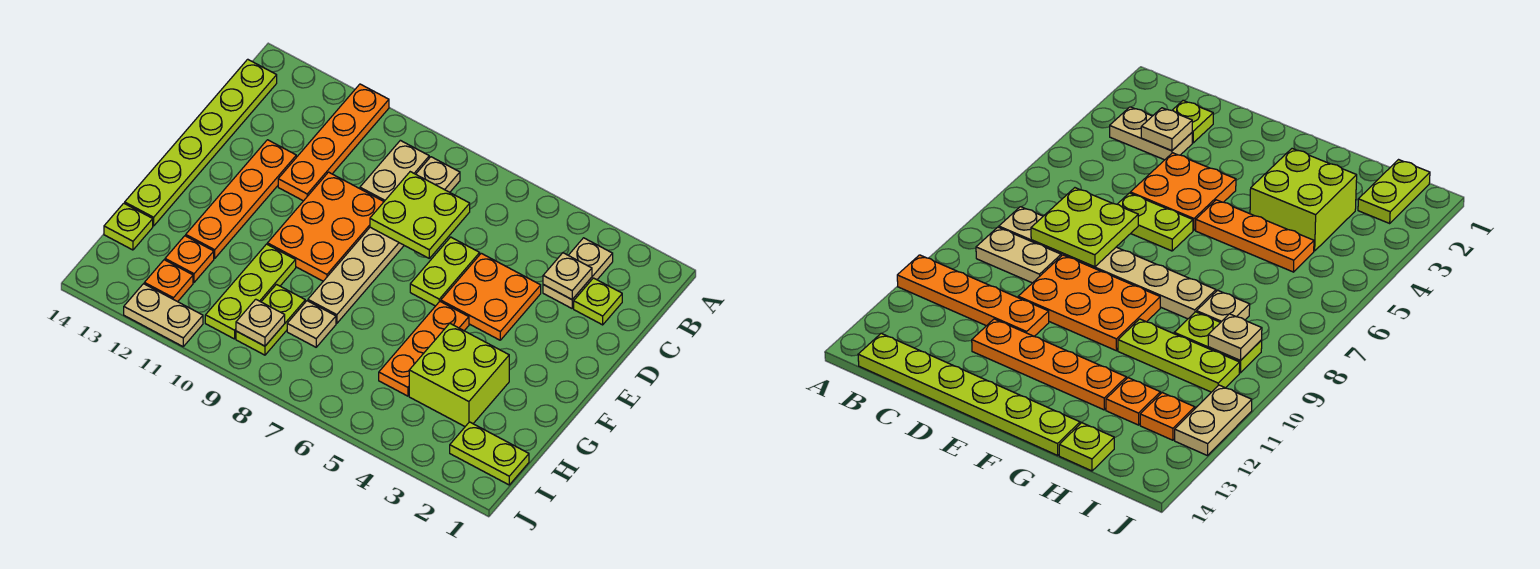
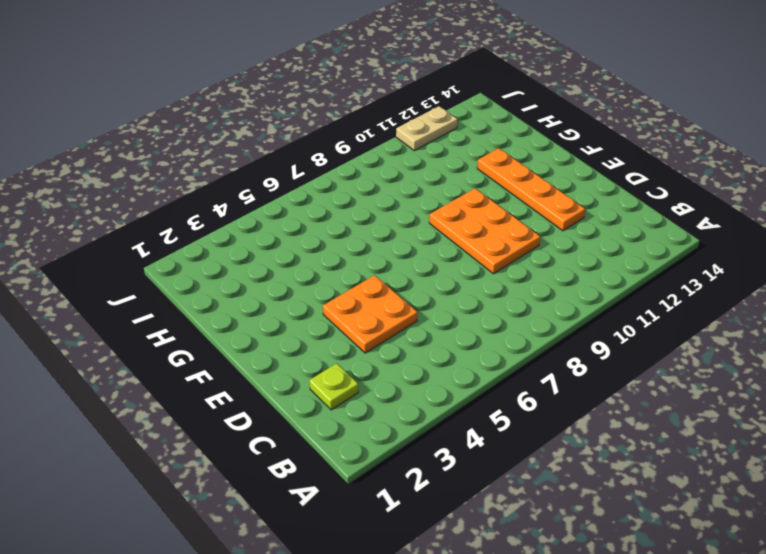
none -> orange 1x4 plate [278,84,389,201]
none -> tan 1x2 plate [543,238,613,308]
none -> tan 1x6 plate [308,157,460,323]

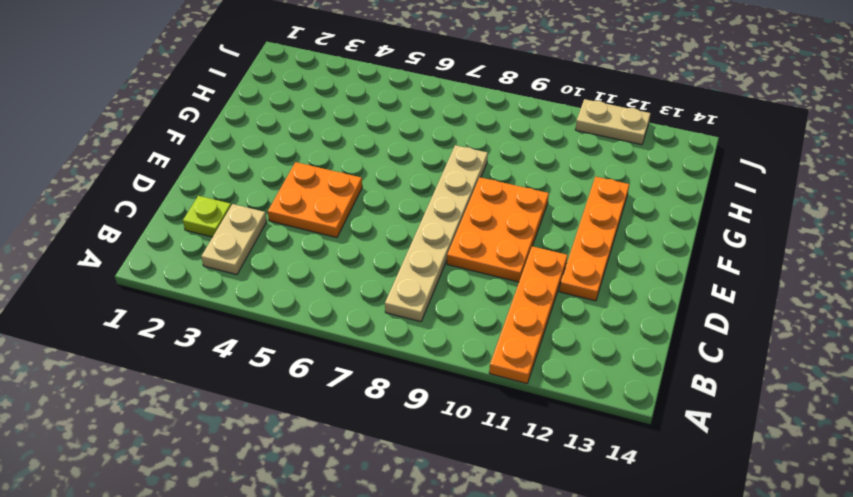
none -> tan 1x2 plate [360,140,429,201]
none -> lime 1x6 plate [125,59,277,226]
none -> lime 1x2 plate [410,237,480,306]

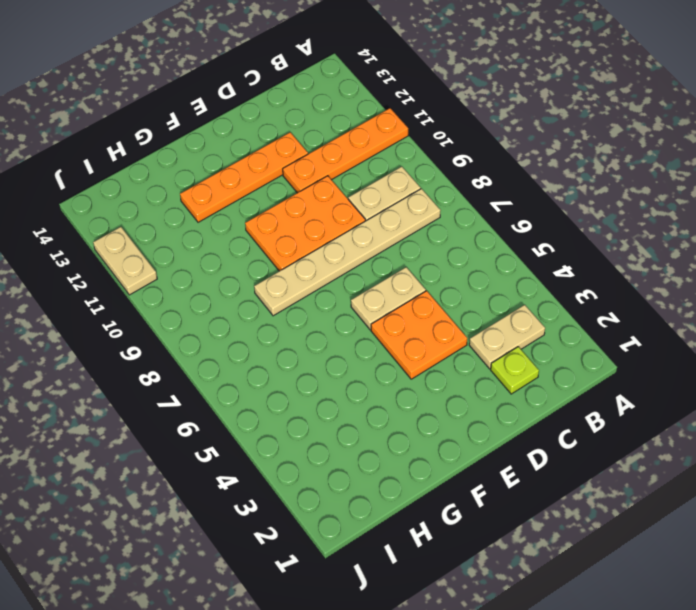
tan 1x2 plate [351,267,426,330] -> lime 1x2 plate [410,237,480,306]
none -> lime 1x6 plate [125,59,277,226]
none -> orange 1x3 plate [379,301,469,396]
none -> lime 2x2 brick [409,323,509,426]

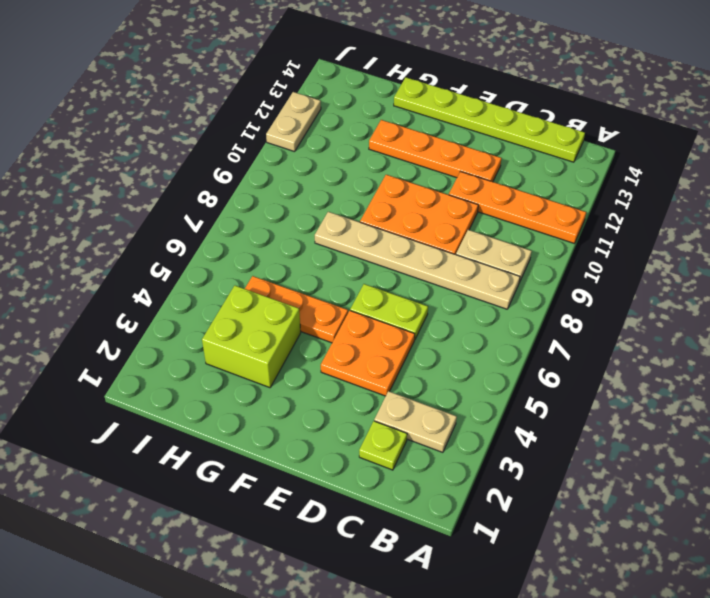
none -> lime 1x3 plate [205,244,296,339]
none -> tan 1x1 plate [287,301,336,347]
none -> lime 1x2 plate [236,284,305,355]

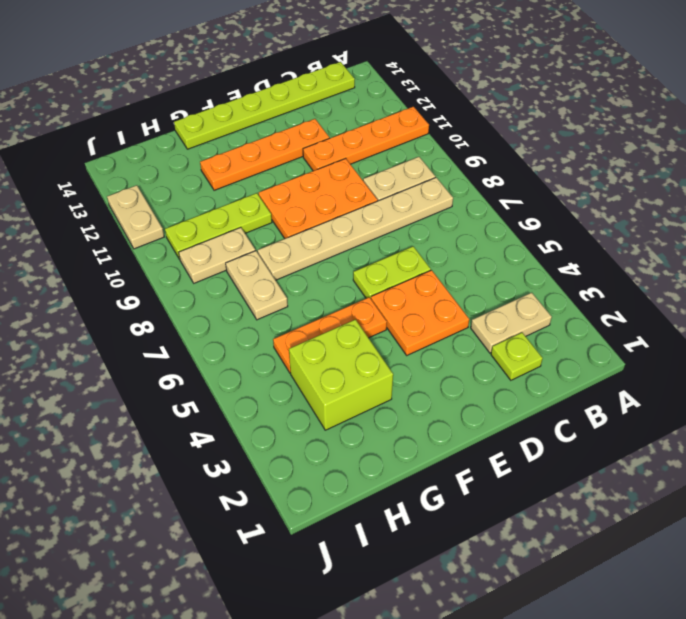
tan 1x2 plate [226,251,288,320] -> tan 1x1 plate [287,301,336,347]
tan 1x2 plate [179,227,255,283] -> lime 1x2 plate [236,284,305,355]
none -> orange 1x1 plate [165,236,214,282]
none -> lime 1x1 plate [104,203,153,250]
none -> lime 1x2 plate [450,422,529,485]

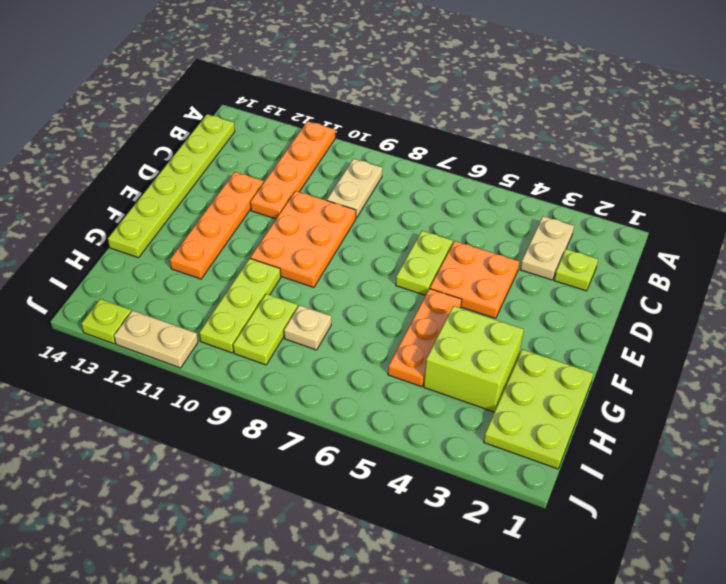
lime 2x3 plate [484,349,594,469] -> lime 1x2 plate [450,422,529,485]
lime 1x1 plate [81,299,131,344] -> lime 1x1 plate moved to [104,203,153,250]
none -> tan 1x6 plate [308,157,460,323]
none -> orange 1x1 plate [165,236,214,282]
none -> orange 1x1 plate [144,260,193,302]

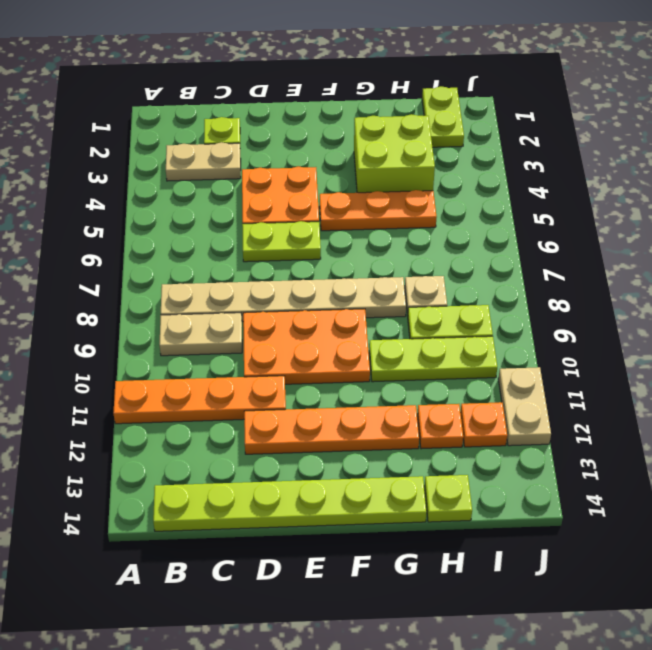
none -> tan 1x1 plate [543,253,592,299]
none -> lime 2x2 plate [370,172,470,258]
none -> tan 1x1 plate [236,299,285,346]

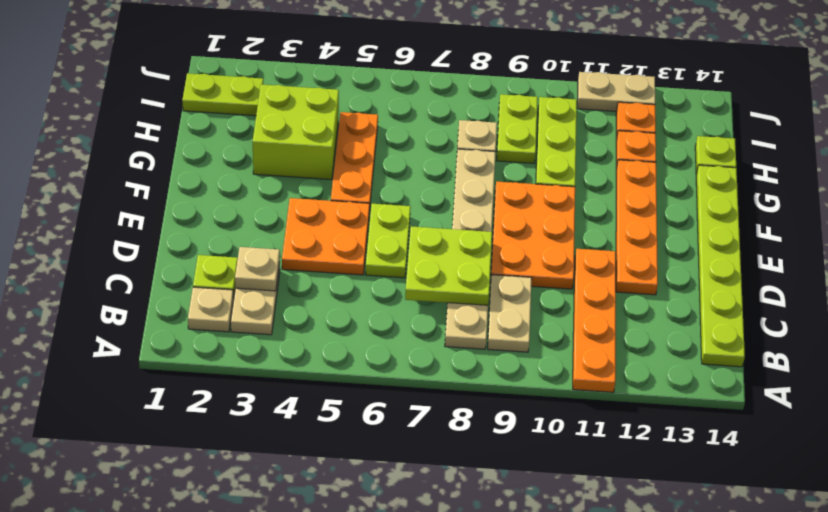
tan 1x1 plate [188,287,234,332] -> tan 1x1 plate moved to [236,299,285,346]

